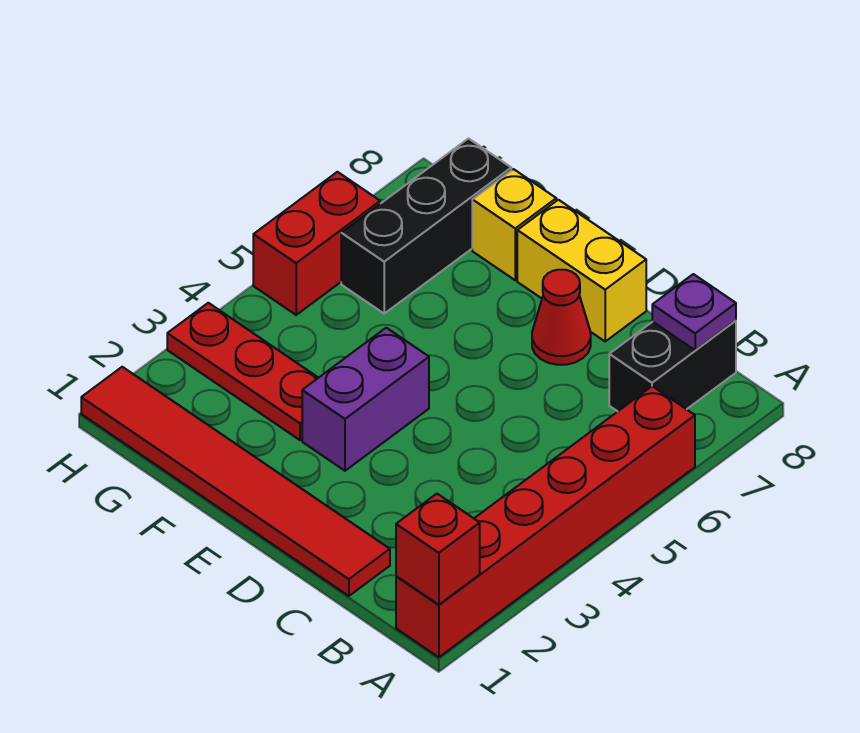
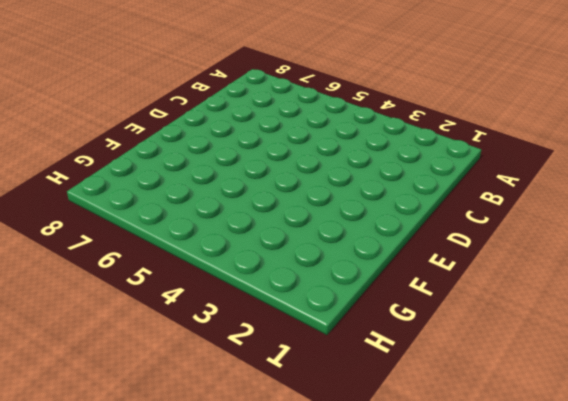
none -> red 1x6 brick [396,386,695,657]
none -> black 1x2 brick [609,321,736,412]
none -> red 1x6 tile [81,367,390,596]

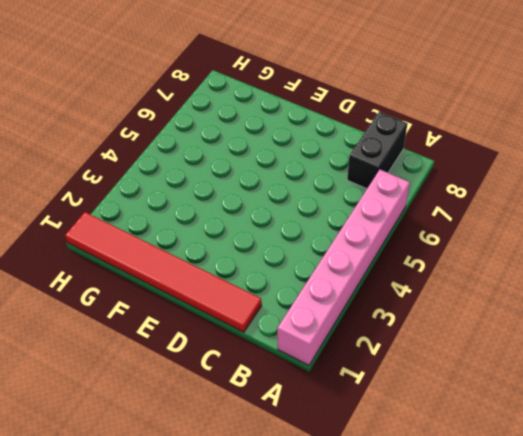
pink 1x6 brick [277,170,410,365] -> red 1x6 brick [396,386,695,657]
none -> red 1x1 cone [532,270,591,365]
none -> yellow 1x2 brick [517,200,646,341]
none -> purple 1x2 brick [302,328,429,471]

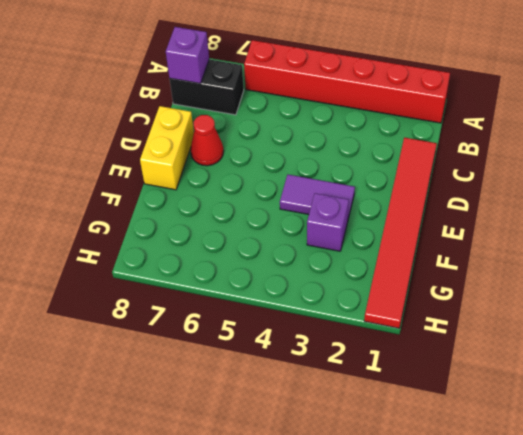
purple 1x1 brick [166,27,209,84] -> purple 1x1 plate [652,274,736,350]
purple 1x2 tile [280,175,355,219] -> purple 1x2 brick [302,328,429,471]
purple 1x1 brick [307,193,349,251] -> red 1x3 plate [167,303,318,440]
none -> yellow 1x1 brick [472,169,556,280]
none -> black 1x3 brick [341,139,511,313]
none -> red 1x2 brick [253,172,380,315]

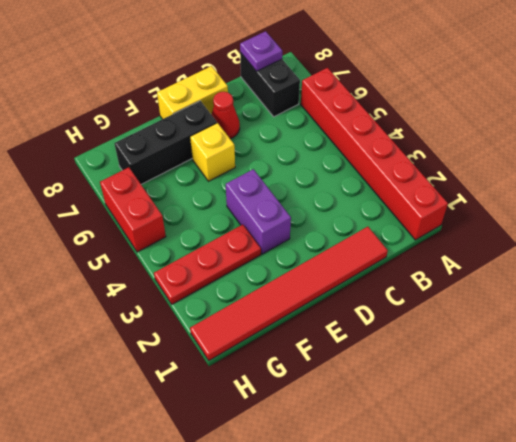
yellow 1x1 brick [190,123,235,181] -> yellow 1x1 brick moved to [472,169,556,280]
black 1x3 brick [114,101,217,184] -> black 1x3 brick turned to [341,139,511,313]
none -> red 1x1 brick [396,494,480,605]

